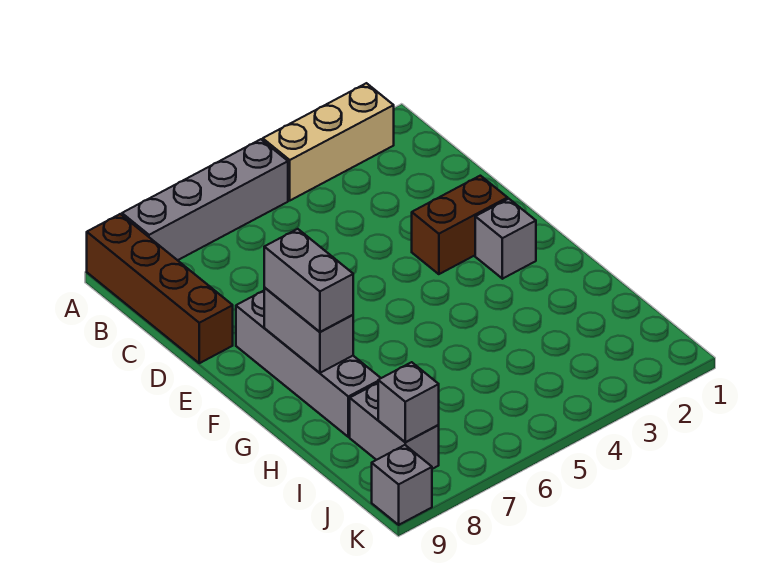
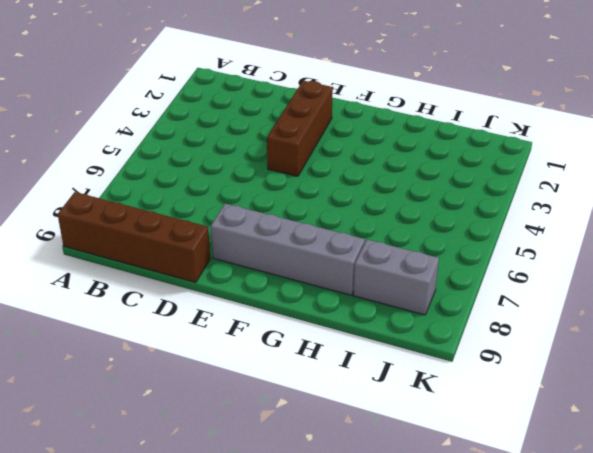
brown 1x3 brick [267,81,333,176] -> brown 1x2 brick [412,176,508,274]
none -> tan 1x3 brick [263,83,394,200]
none -> grey 1x4 brick [122,139,288,260]

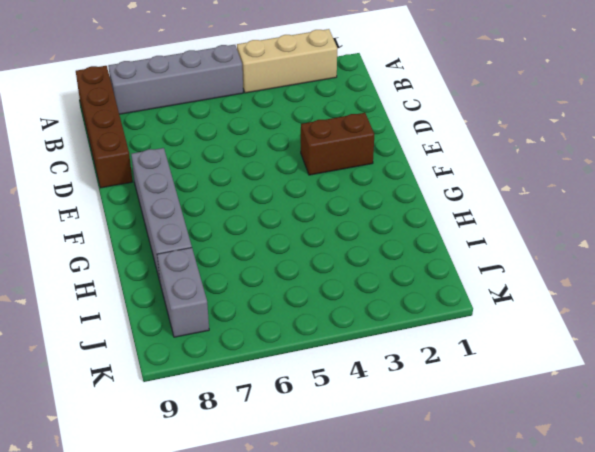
none -> grey 1x1 brick [475,199,536,279]
none -> grey 1x1 brick [372,445,432,525]

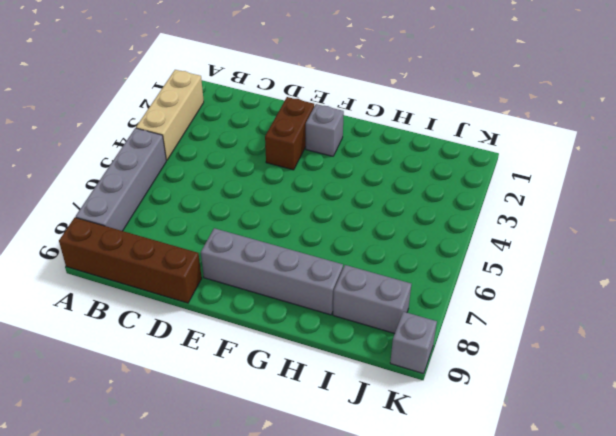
none -> grey 1x2 brick [264,287,353,373]
none -> grey 1x1 brick [378,362,439,442]

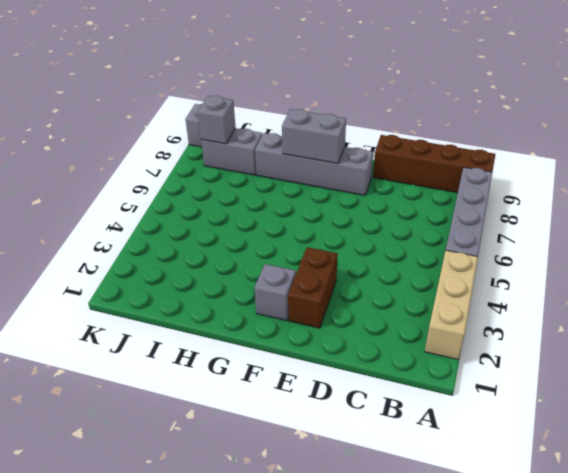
none -> grey 1x2 brick [264,229,353,332]

